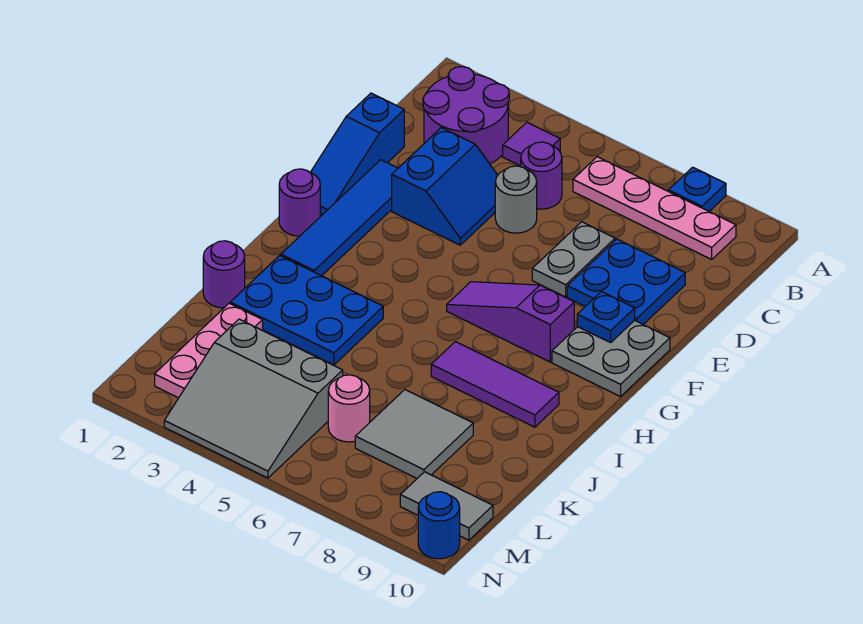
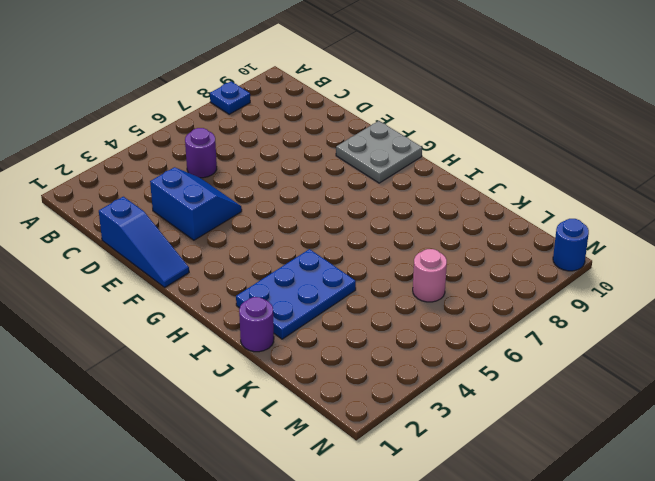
none -> purple 2x2 round brick [423,66,509,164]
none -> purple 1x1 tile [503,122,560,166]
none -> pink 1x4 plate [573,157,736,259]

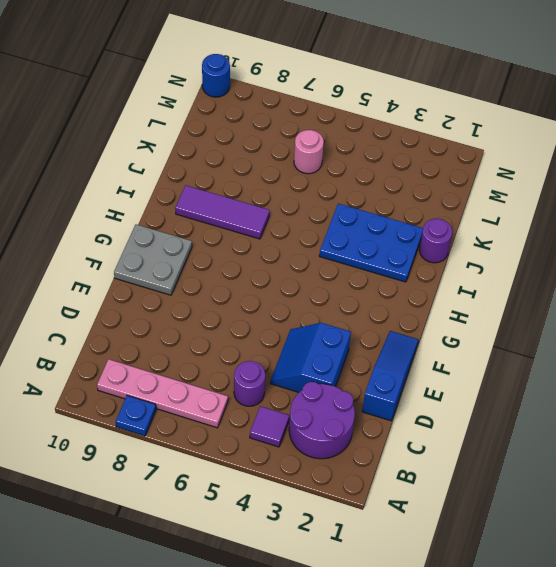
none -> grey 1x1 round brick [495,166,537,233]
none -> grey 1x2 plate [532,222,615,297]
none -> blue 2x2 plate [567,239,685,325]

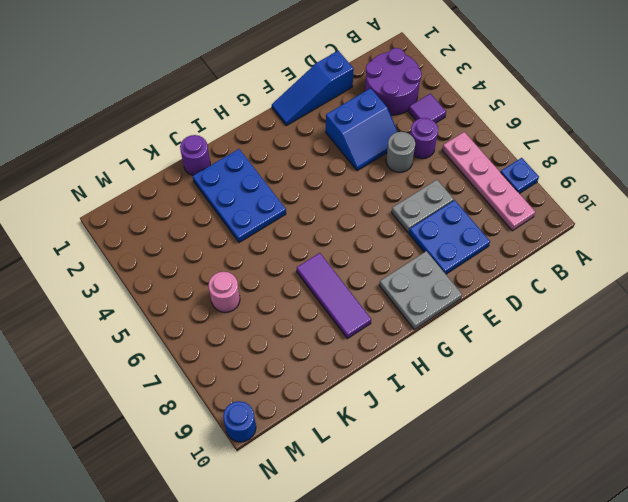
none -> blue 1x4 tile [281,160,398,276]
none -> purple 1x1 round brick [279,169,320,236]
none -> purple 1x3 slope [447,282,574,362]

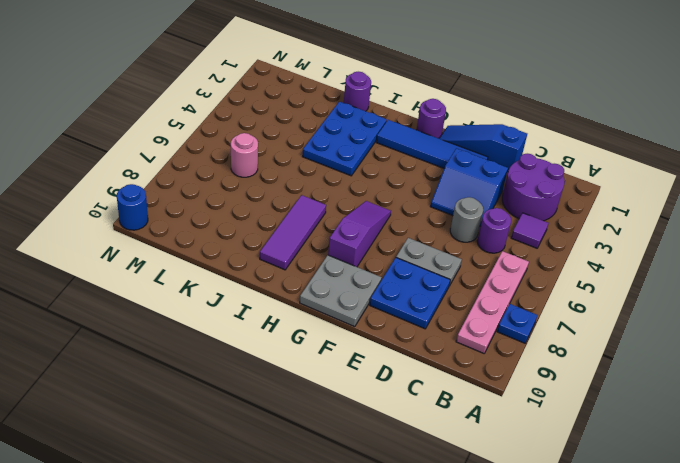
none -> pink 1x3 plate [155,303,263,398]
none -> grey 2x2 tile [355,390,473,478]
none -> grey 3x3 slope [164,319,343,478]

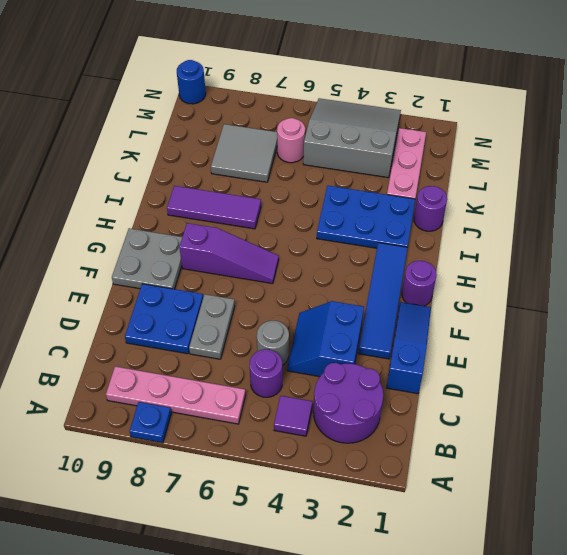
none -> grey 1x2 tile [400,472,493,540]
none -> blue 1x1 plate [577,292,635,343]

